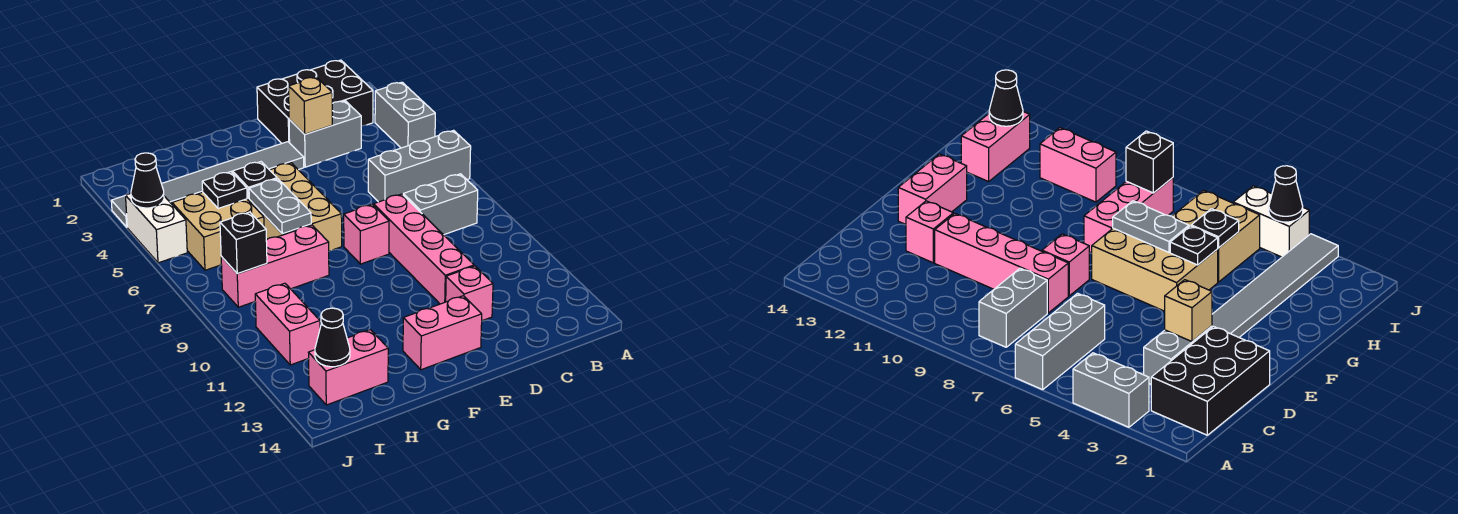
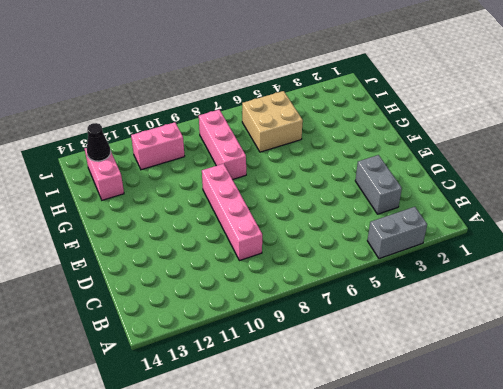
pink 1x4 brick [202,164,262,261] -> pink 1x4 brick turned to [374,194,474,304]
none -> grey 1x3 brick [368,130,471,202]
none -> black 2x3 brick [257,60,373,143]
none -> grey 1x2 brick [403,174,478,235]

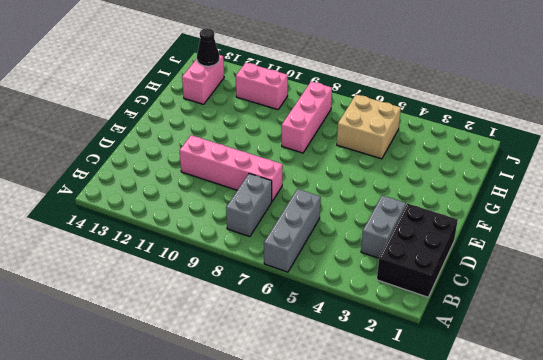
none -> grey 1x2 brick [375,82,435,148]
none -> pink 1x1 brick [446,266,493,321]
none -> grey 1x6 tile [111,142,304,227]

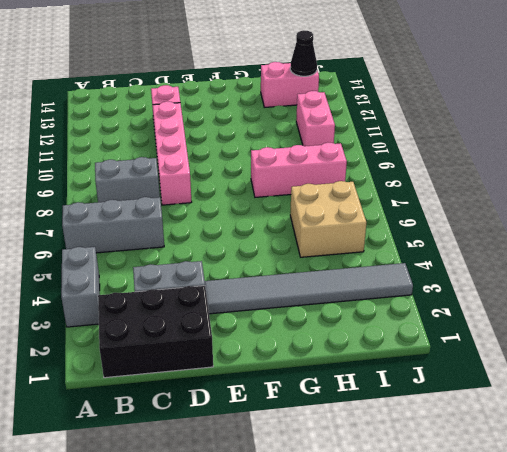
none -> pink 1x1 brick [344,204,389,264]
none -> pink 1x2 brick [403,296,482,370]
none -> tan 2x3 brick [247,163,342,251]

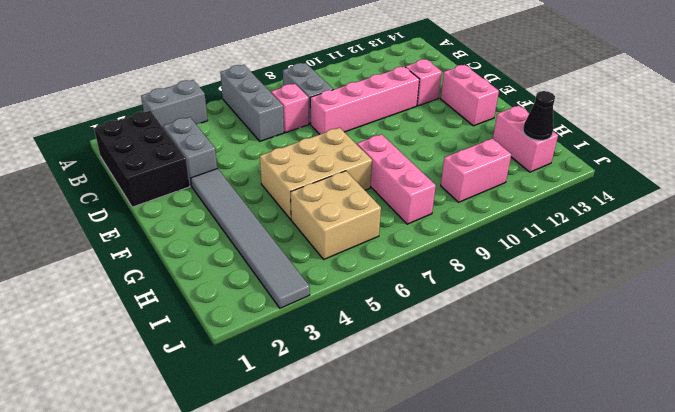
pink 1x1 brick [271,84,309,133] -> pink 1x1 brick moved to [344,204,389,264]
none -> white 1x2 brick [126,194,187,263]
none -> tan 1x1 brick [289,77,332,134]
none -> black 1x1 plate [233,162,277,198]

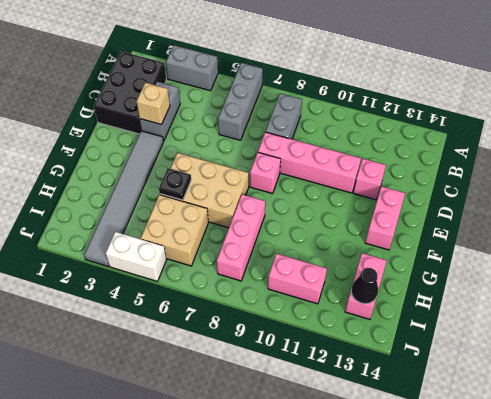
none -> grey 1x2 plate [249,179,311,234]
none -> black 1x1 plate [202,172,247,208]
none -> black 1x1 brick [220,212,267,274]

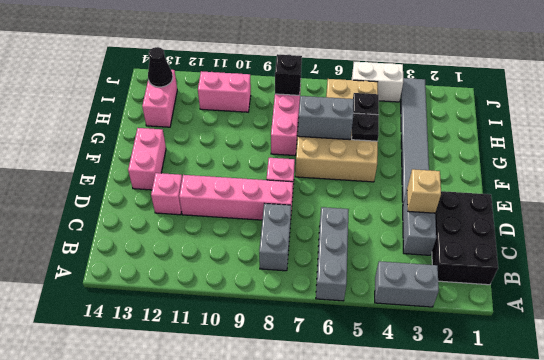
grey 1x2 brick [298,96,354,140] -> grey 1x2 plate [249,179,311,234]
none -> black 1x1 cone [131,153,164,208]

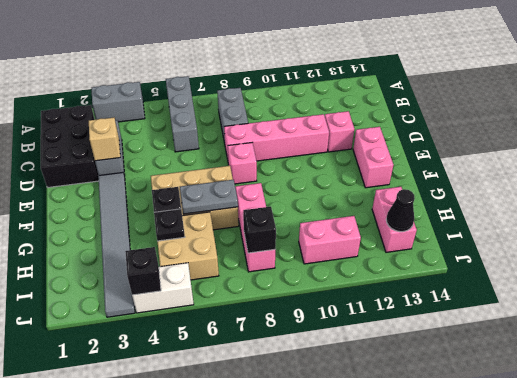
black 1x1 brick [125,247,161,295] -> black 1x1 cone [131,153,164,208]

